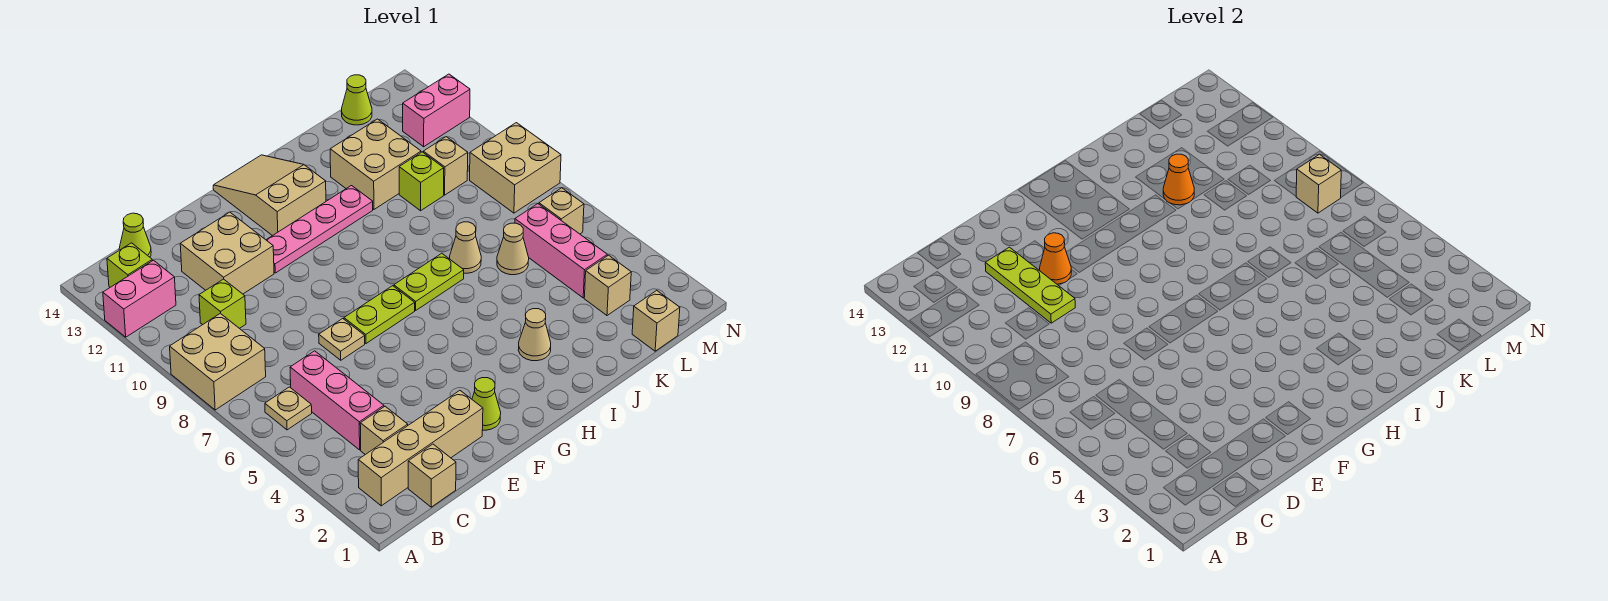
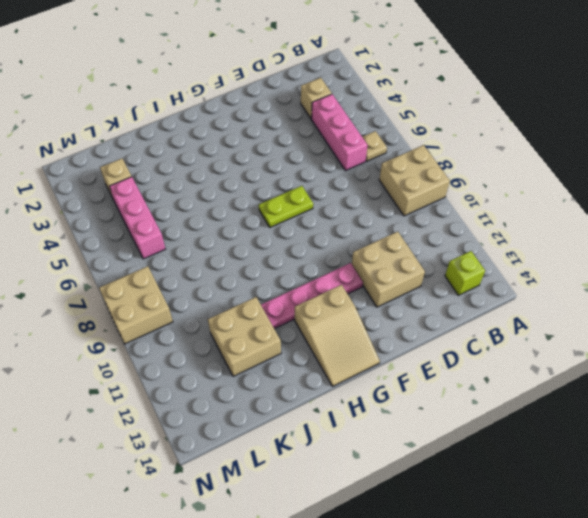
none -> pink 1x2 brick [103,260,176,337]
none -> tan 1x4 brick [358,391,483,506]
none -> tan 1x1 brick [408,444,456,507]
none -> lime 1x1 brick [199,279,246,328]

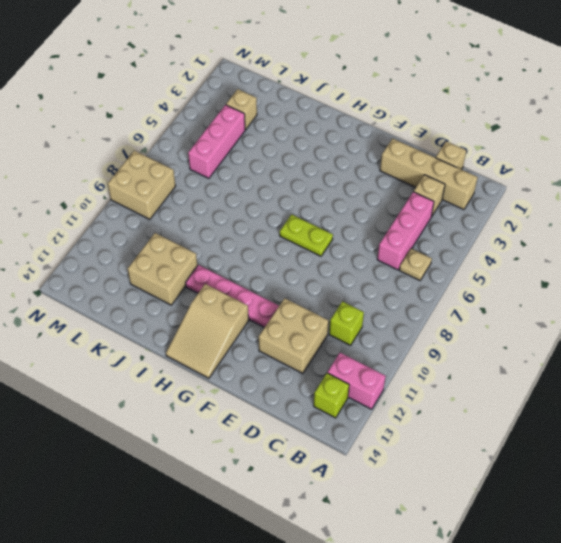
none -> tan 2x2 brick [170,313,266,410]
none -> lime 1x1 cone [119,213,151,257]
none -> tan 1x1 plate [319,319,365,360]
none -> lime 1x1 cone [472,378,501,430]

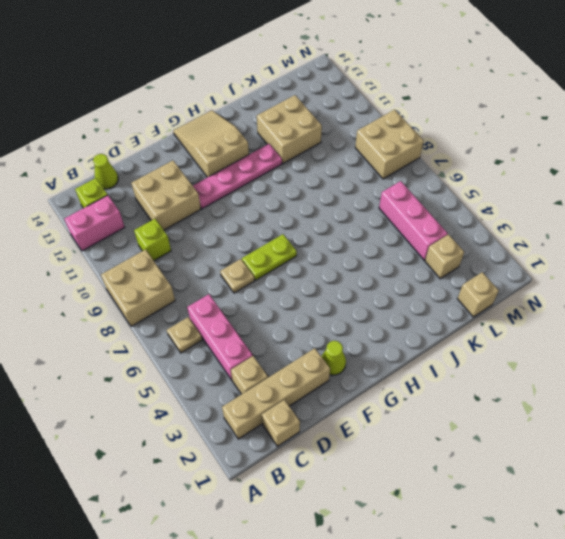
none -> lime 1x2 plate [394,253,464,310]
none -> tan 1x1 cone [518,309,551,361]
none -> tan 1x1 cone [450,222,481,273]
none -> tan 1x1 cone [497,223,529,275]

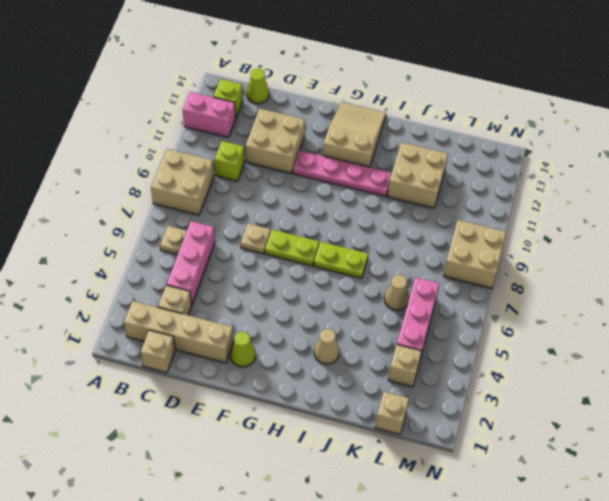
none -> tan 1x1 cone [450,222,481,273]
none -> lime 1x1 brick [399,152,444,211]
none -> tan 1x1 brick [423,137,468,195]
none -> lime 1x1 cone [341,75,372,125]

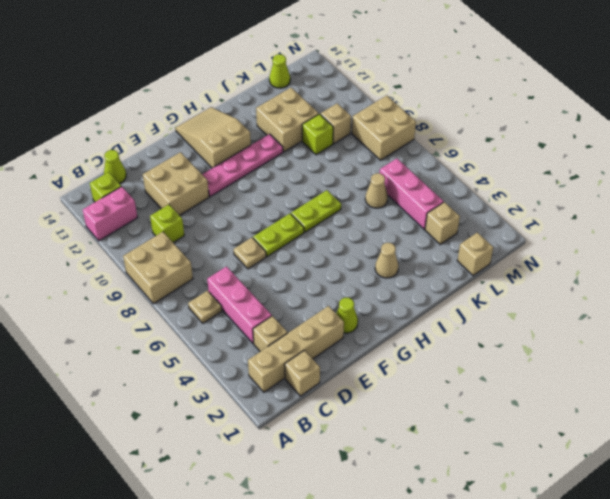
none -> tan 1x1 cone [450,222,481,273]
none -> tan 1x1 brick [539,188,584,234]
none -> pink 1x2 brick [403,74,470,147]
none -> lime 1x3 plate [985,247,1075,323]

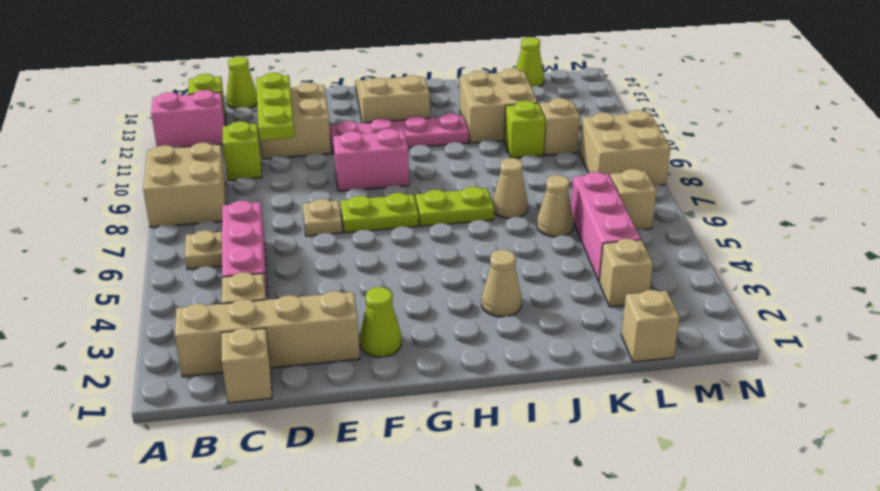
pink 1x2 brick [333,129,409,191] -> pink 1x2 brick moved to [403,74,470,147]
none -> orange 1x1 cone [1040,233,1071,284]
none -> orange 1x1 cone [1163,154,1194,205]
none -> tan 1x1 brick [1296,154,1341,213]

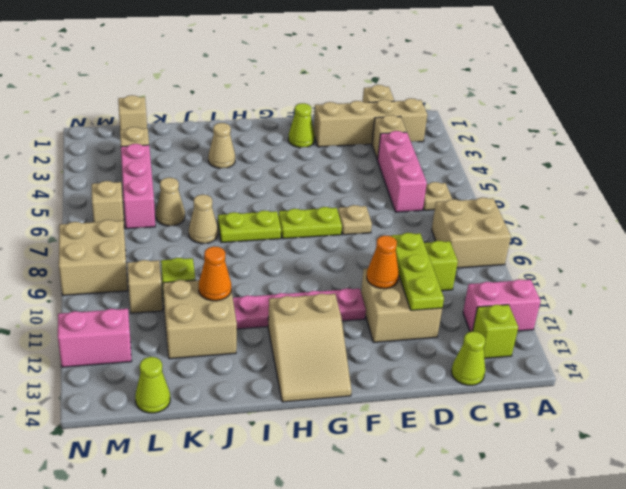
none -> tan 1x1 brick [1296,154,1341,213]

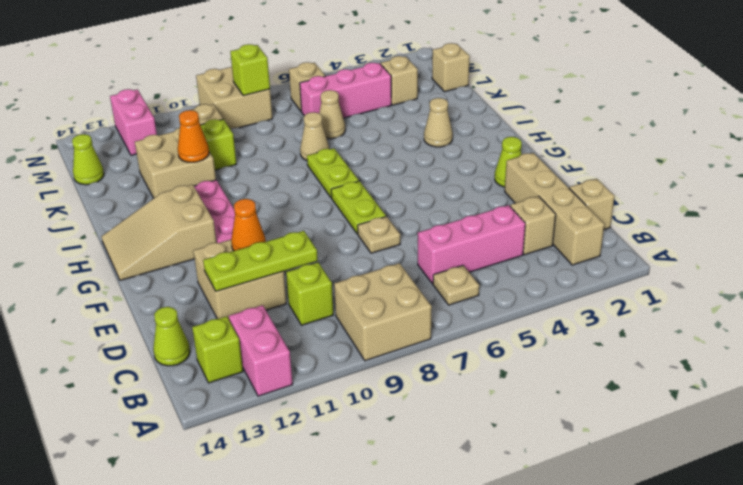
lime 1x1 brick [230,44,270,96] -> tan 1x1 brick [1296,154,1341,213]

